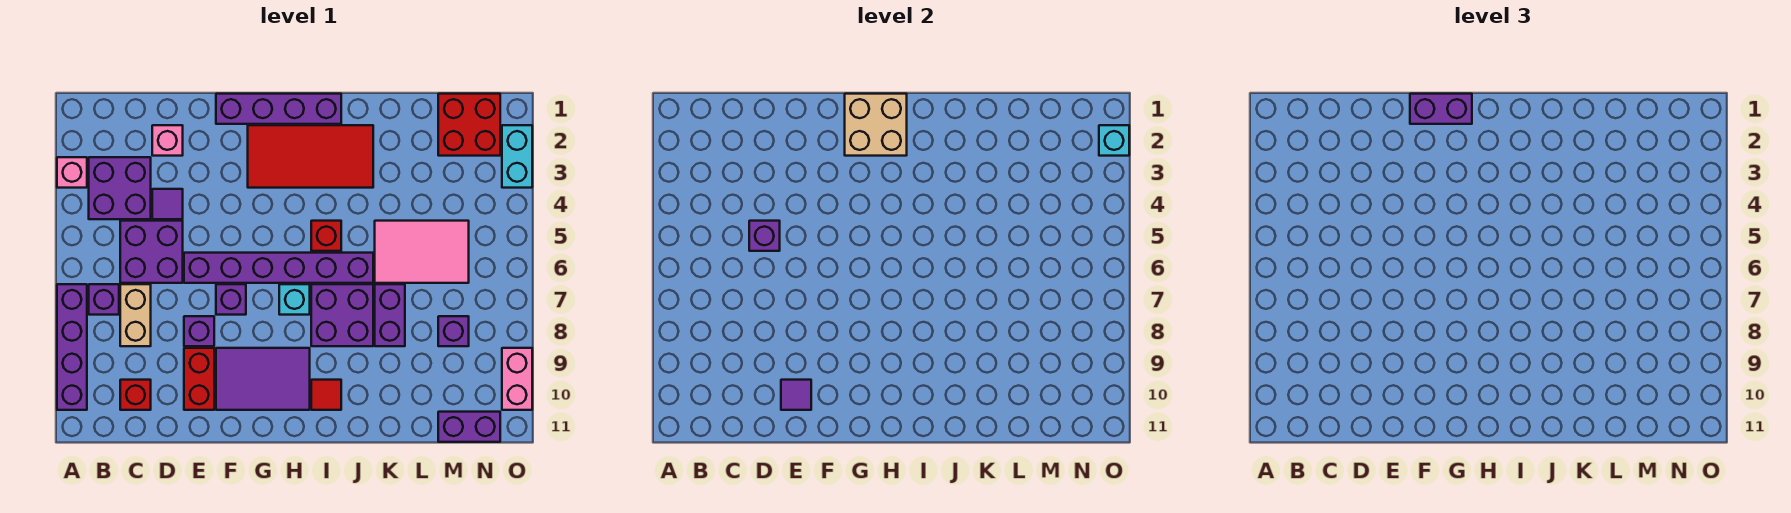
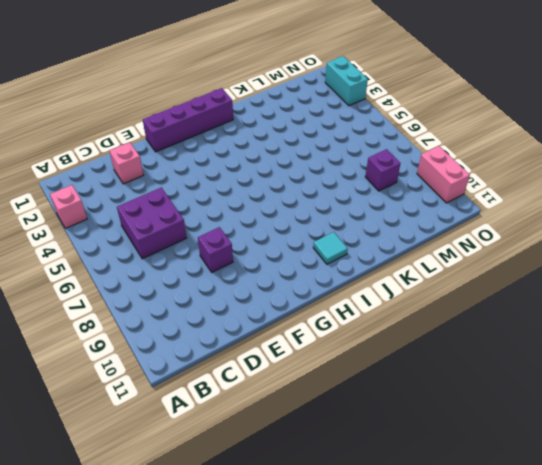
cyan 1x1 tile [313,232,348,264] -> red 1x1 tile [311,380,341,410]
none -> purple 1x4 brick [57,284,87,410]
none -> purple 2x2 brick [89,157,151,219]
none -> purple 1x1 brick [89,284,119,315]
none -> tan 1x2 brick [120,284,151,346]

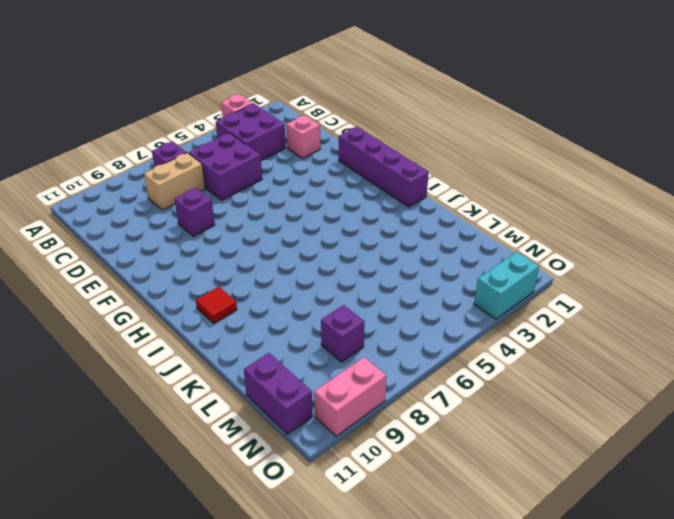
none -> purple 1x4 brick [57,284,87,410]
none -> red 1x1 brick [120,380,151,410]
none -> purple 1x1 tile [152,189,183,219]
none -> purple 1x6 brick [184,253,373,283]

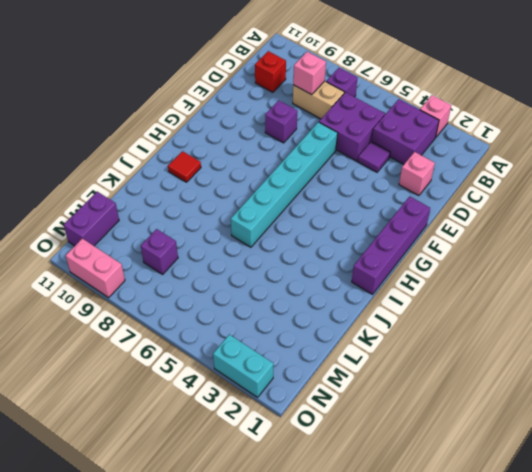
pink 1x1 brick [293,52,326,95] -> none
cyan 1x6 brick [231,122,338,247] -> purple 1x6 brick [184,253,373,283]
none -> purple 1x4 brick [57,284,87,410]
none -> red 1x2 brick [184,348,214,410]
none -> purple 1x1 brick [216,284,246,315]
none -> purple 2x3 tile [216,348,310,410]

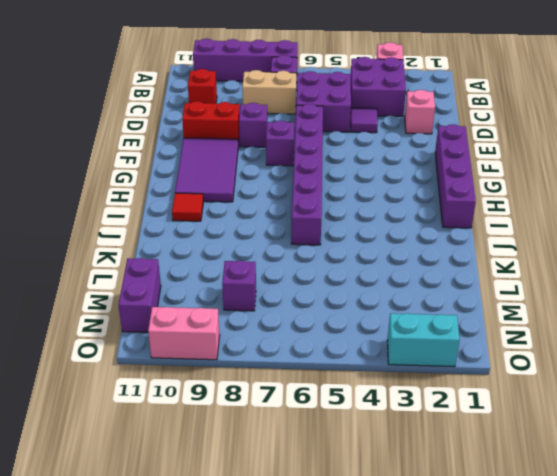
none -> red 2x4 tile [248,125,373,188]
none -> cyan 1x1 brick [279,284,310,315]
none -> red 1x1 brick [311,221,341,251]
none -> purple 2x2 brick [311,284,373,346]

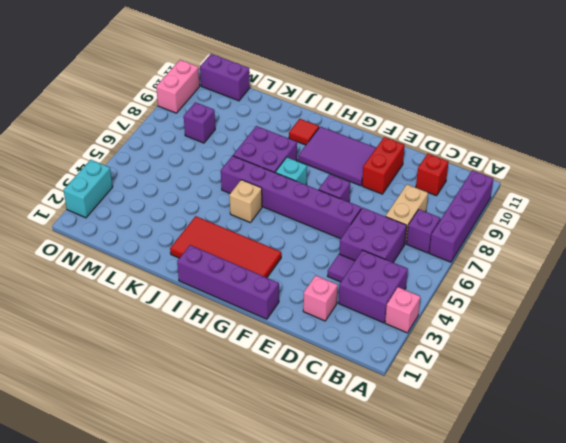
tan 1x1 brick [230,180,262,223] -> red 1x1 brick [311,221,341,251]
none -> purple 1x1 brick [184,316,214,346]
none -> pink 2x3 tile [375,221,469,283]
none -> purple 1x2 brick [375,284,405,346]
none -> red 2x2 brick [438,94,500,156]

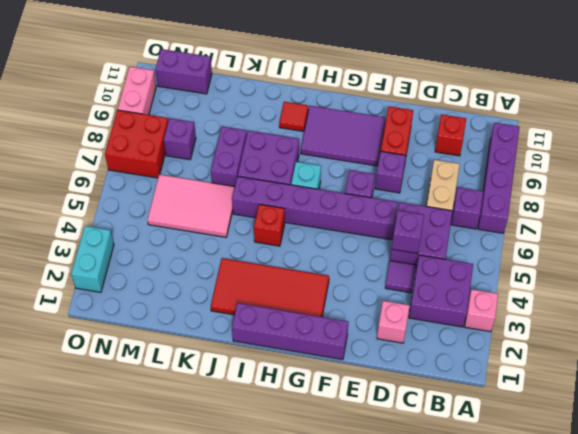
red 2x2 brick [105,110,168,178] -> red 2x2 brick moved to [438,94,500,156]
none -> purple 1x1 tile [781,380,811,410]
none -> tan 2x2 brick [845,94,907,156]
none -> cyan 1x1 brick [1099,125,1129,156]
none -> purple 1x2 brick [1410,94,1472,124]

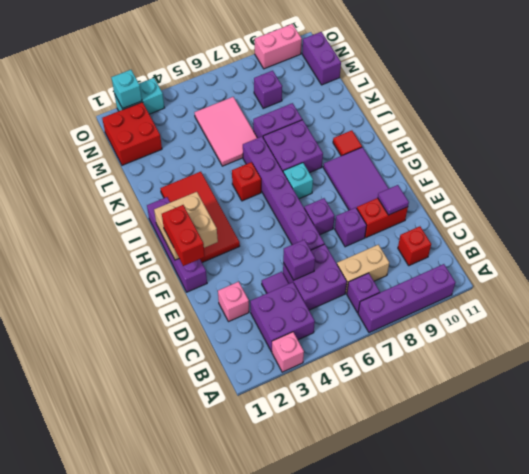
red 1x2 brick [162,205,205,266] -> purple 1x2 brick [1410,94,1472,124]

